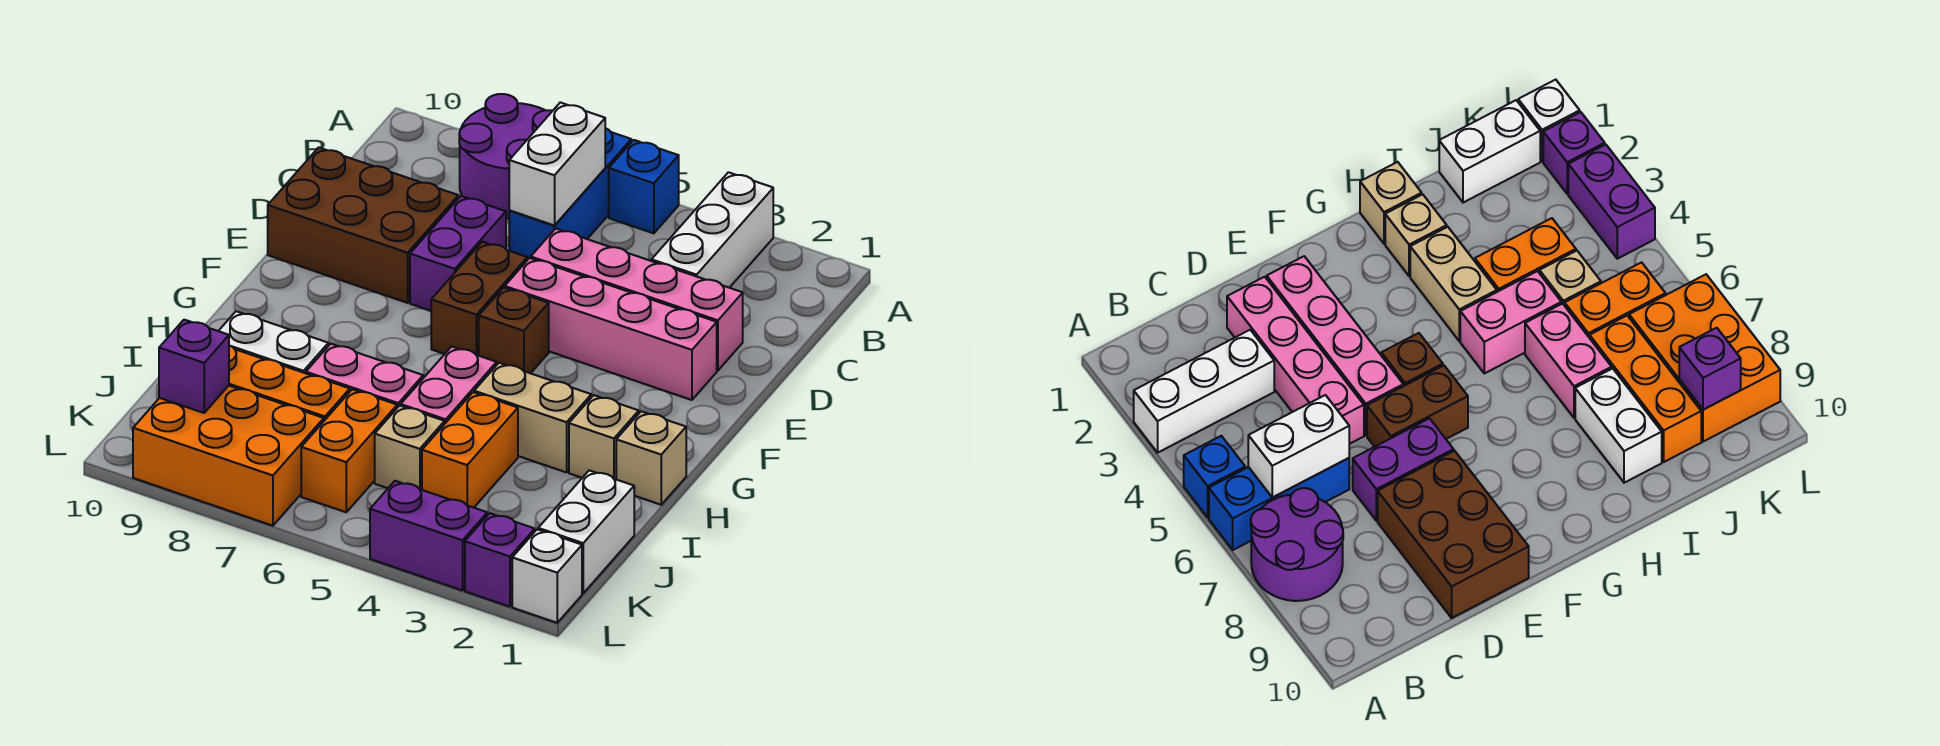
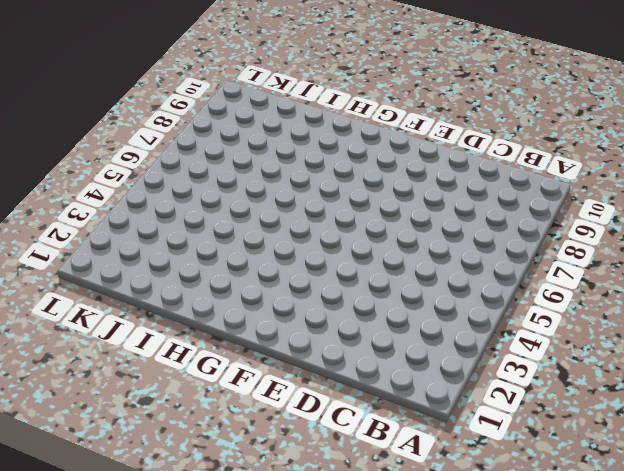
none -> white 1x3 brick [652,172,773,288]
none -> blue 1x1 brick [609,140,679,233]
none -> blue 1x3 brick [509,128,631,260]

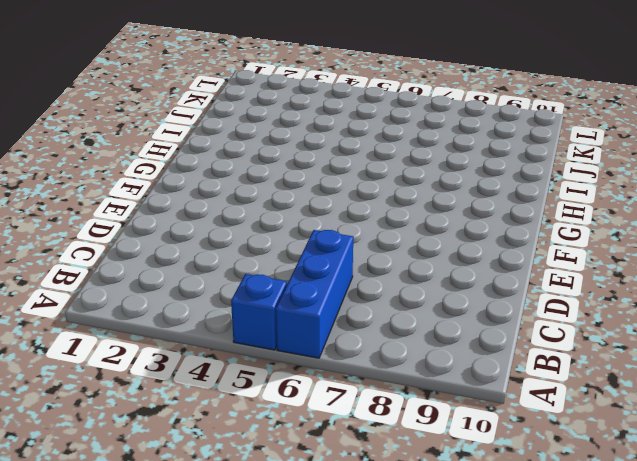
none -> white 1x3 brick [652,172,773,288]
none -> purple 2x2 round brick [459,94,553,219]
none -> pink 1x4 brick [531,228,743,371]

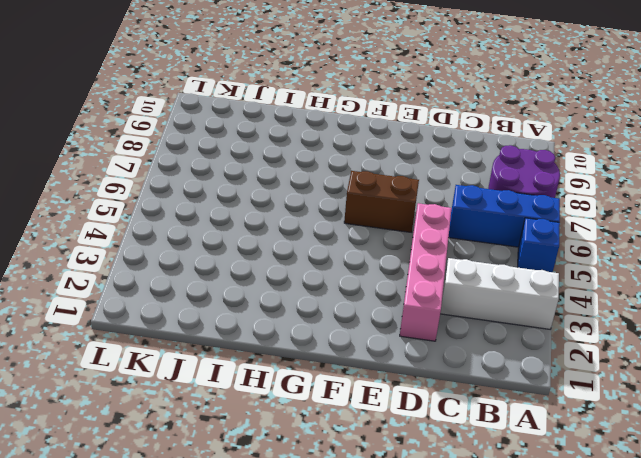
none -> purple 1x2 brick [410,196,506,311]
none -> brown 2x3 brick [268,147,458,303]
none -> pink 1x4 brick [505,258,717,400]

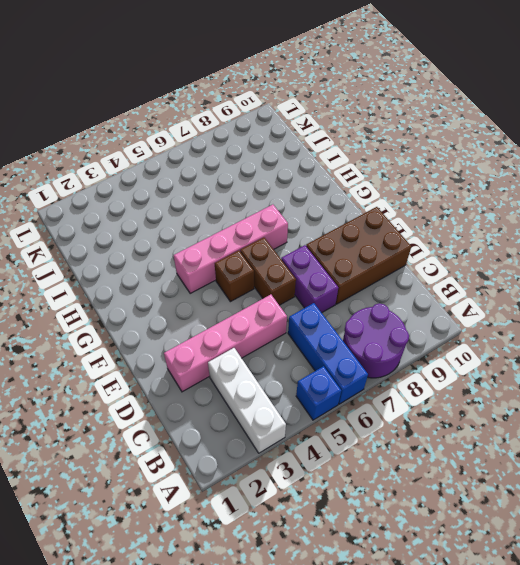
pink 1x4 brick [174,205,288,294] -> pink 1x4 brick moved to [505,258,717,400]
none -> tan 1x1 brick [616,411,686,505]
none -> tan 1x1 brick [569,395,639,479]
none -> tan 1x2 brick [474,363,591,472]

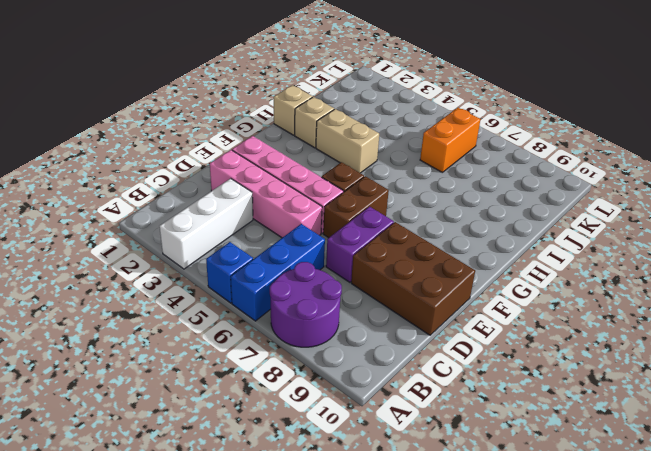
none -> pink 1x2 brick [401,347,497,423]
none -> orange 1x2 brick [422,392,518,508]
none -> pink 1x2 brick [306,344,423,408]

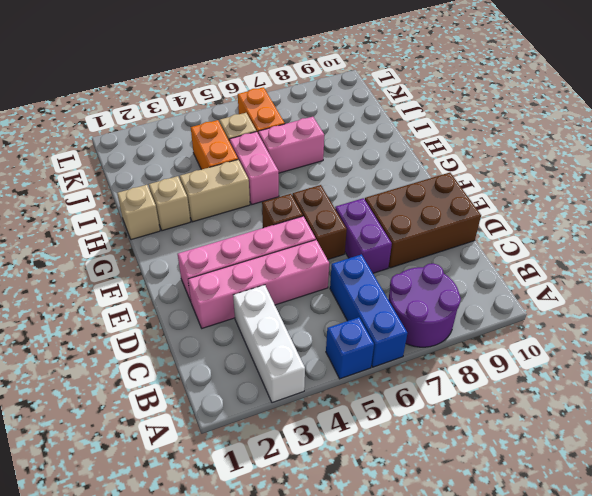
none -> white 1x2 brick [219,311,328,373]
none -> white 1x2 brick [538,470,634,593]
none -> orange 1x3 brick [229,345,350,421]

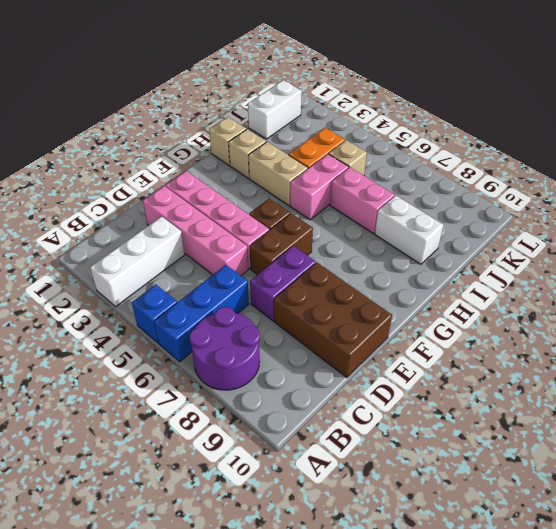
none -> orange 1x2 brick [301,389,397,512]
none -> orange 1x3 brick [229,345,350,421]
none -> orange 2x3 brick [133,386,324,526]

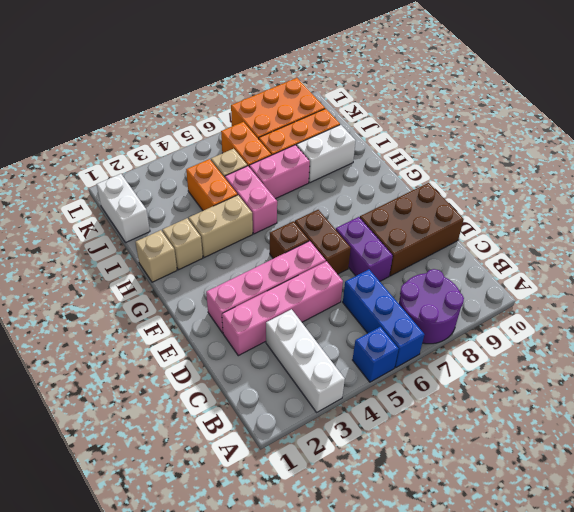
none -> white 1x1 brick [512,529,582,623]
none -> purple 1x1 brick [465,513,535,607]
none -> purple 1x2 brick [370,481,487,590]

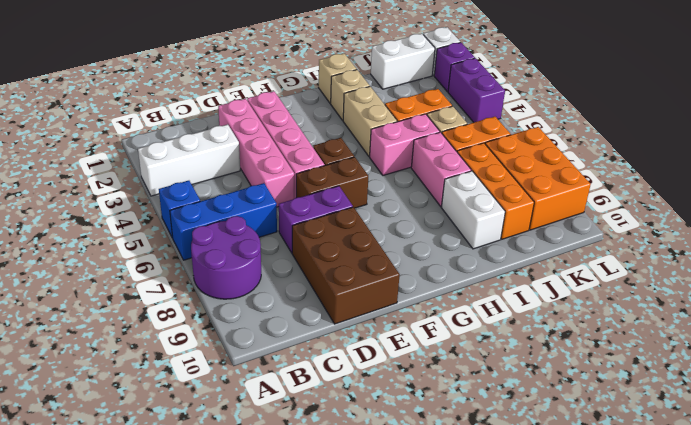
none -> white 1x2 brick [509,102,605,226]
none -> purple 1x1 brick [159,320,229,413]

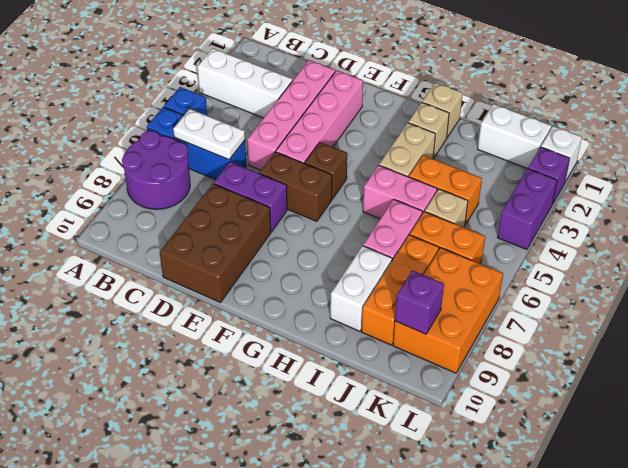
white 1x2 plate [173,109,245,160] -> white 1x2 brick [509,102,605,226]

